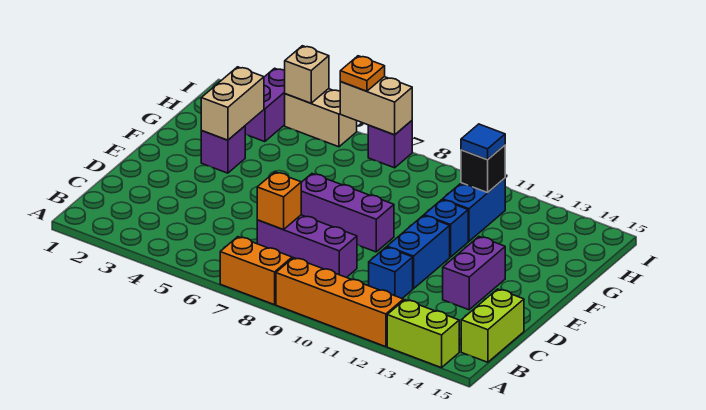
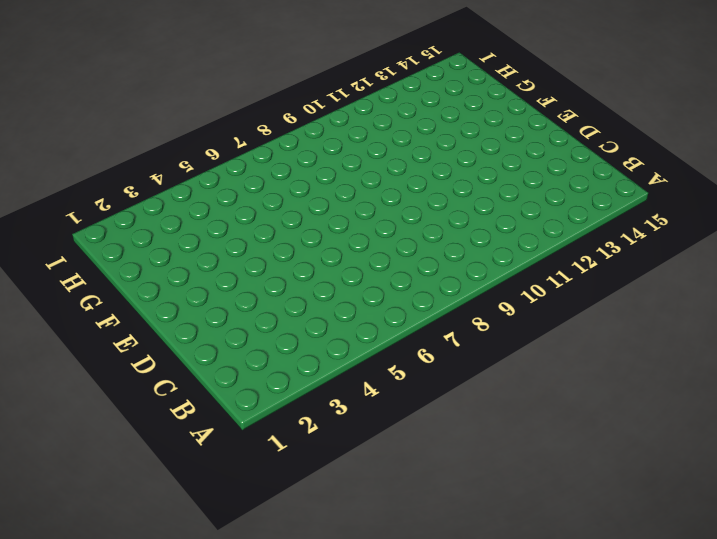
none -> orange 1x2 brick [220,237,292,305]
none -> orange 1x4 brick [276,258,403,347]
none -> lime 1x2 brick [387,300,459,368]

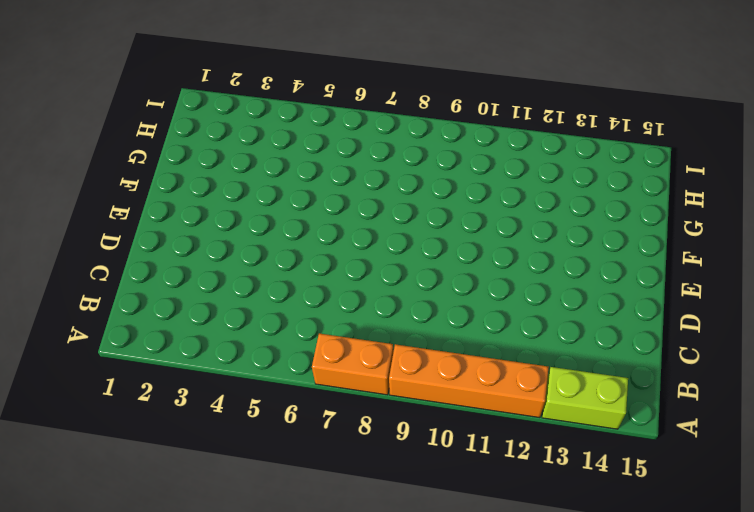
none -> lime 1x2 brick [461,289,524,362]
none -> purple 1x3 brick [257,215,357,278]
none -> blue 1x1 brick [369,247,413,298]

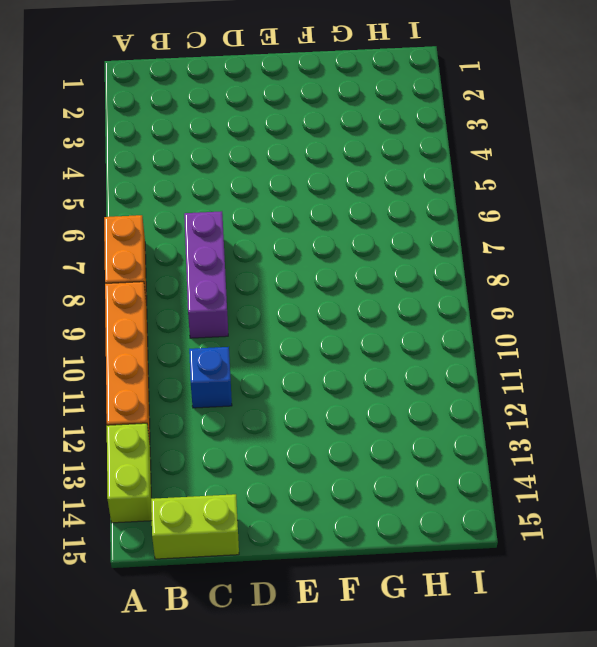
none -> blue 1x2 brick [387,216,450,289]
none -> purple 1x2 brick [443,237,505,310]
none -> purple 1x3 brick [301,174,394,252]

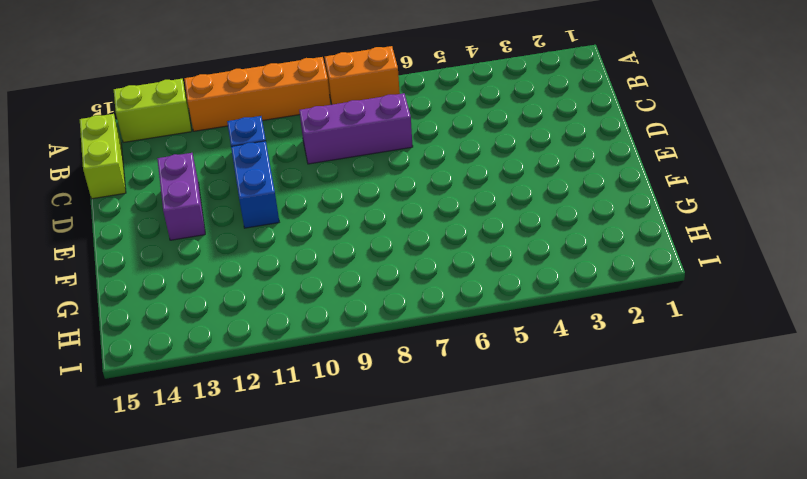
none -> purple 1x3 brick [301,174,394,252]
none -> purple 1x1 brick [201,126,245,173]
none -> blue 1x1 brick [424,200,468,257]

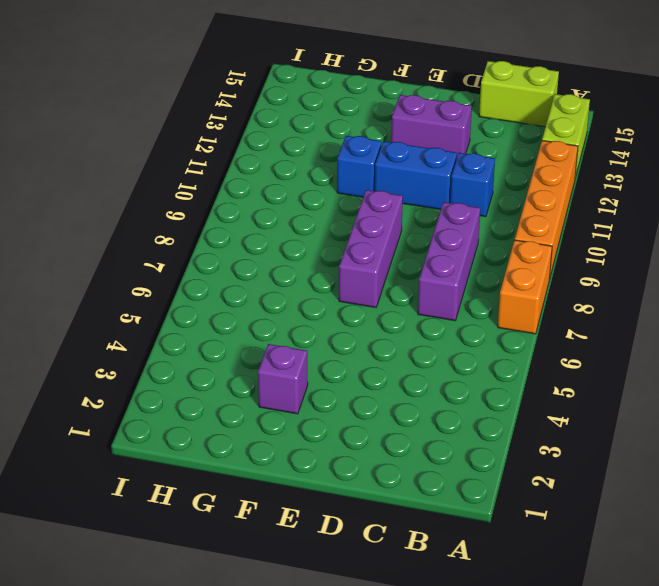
none -> blue 1x2 brick [443,178,505,241]
none -> purple 1x2 brick [245,68,285,142]
none -> tan 1x2 brick [285,89,357,147]

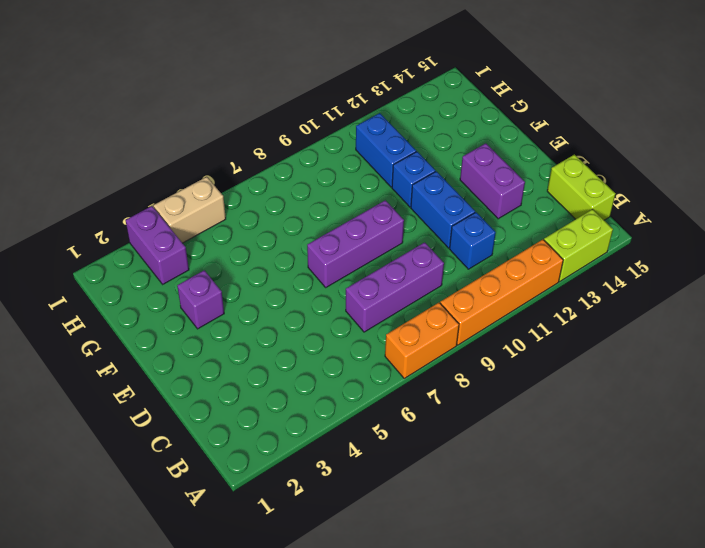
none -> purple 1x1 brick [368,121,412,168]
none -> orange 1x1 brick [257,172,301,230]
none -> tan 1x2 brick [201,67,264,140]

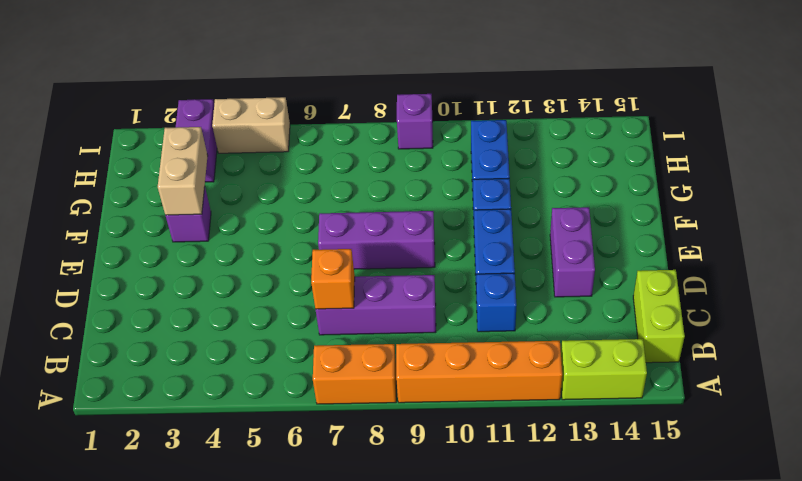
purple 1x1 brick [397,94,433,149] -> purple 1x1 brick moved to [368,121,412,168]
none -> black 1x1 brick [461,145,505,193]
none -> tan 1x1 brick [285,46,329,103]
none -> tan 1x2 brick [340,77,412,135]

